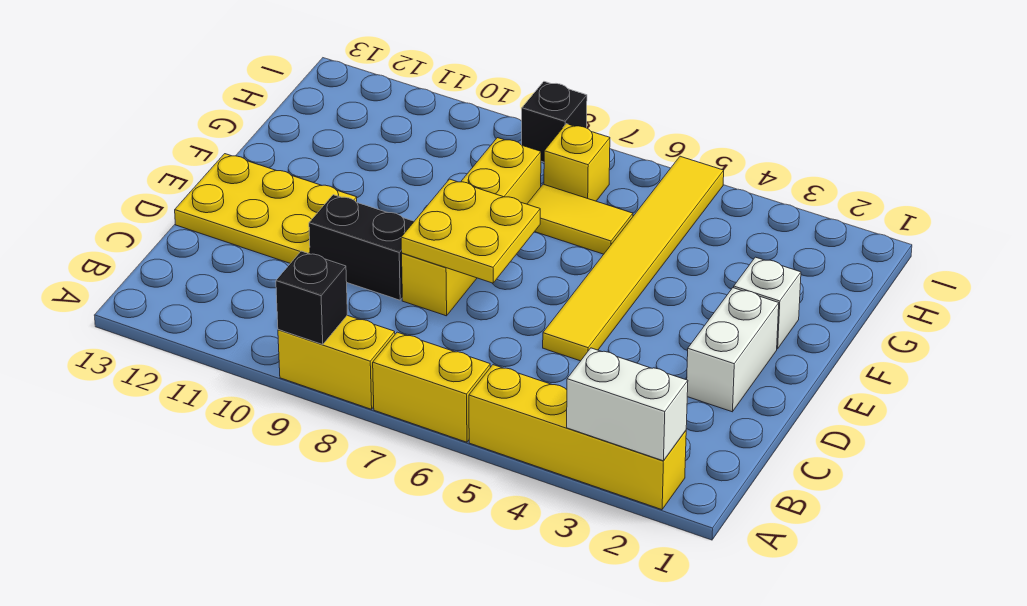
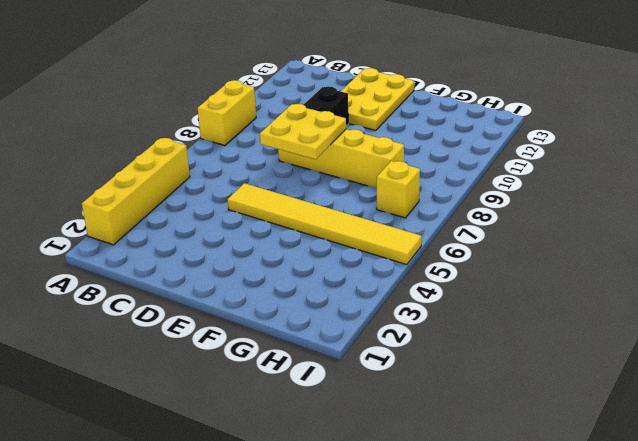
none -> yellow 1x2 brick [373,332,490,442]
none -> white 1x2 brick [687,288,779,412]
none -> white 1x1 brick [734,257,801,349]

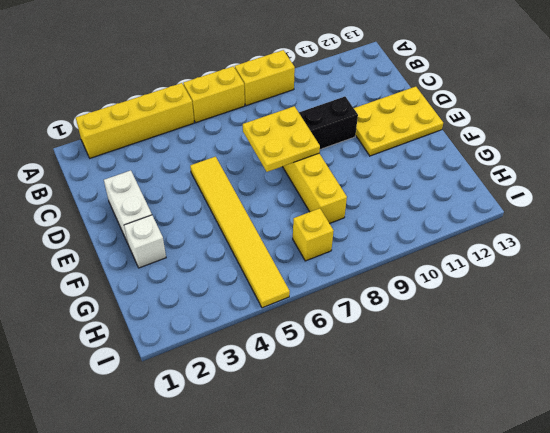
none -> yellow 1x2 tile [527,184,633,254]
none -> black 1x1 brick [522,82,587,162]
none -> white 1x2 brick [567,348,688,461]

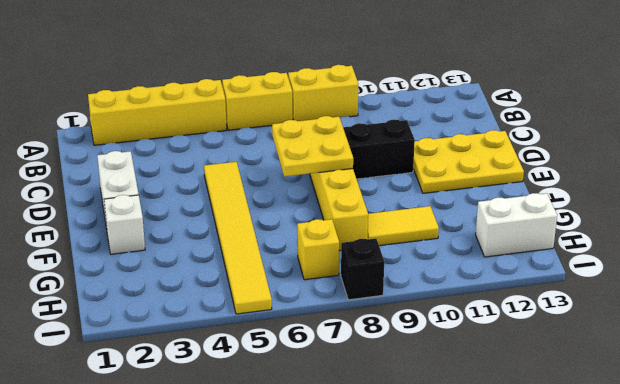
yellow 1x2 tile [368,206,439,246] -> yellow 1x2 tile moved to [527,184,633,254]
white 1x2 brick [475,193,557,257] -> white 1x2 brick moved to [567,348,688,461]
none -> black 1x1 brick [276,251,347,344]

